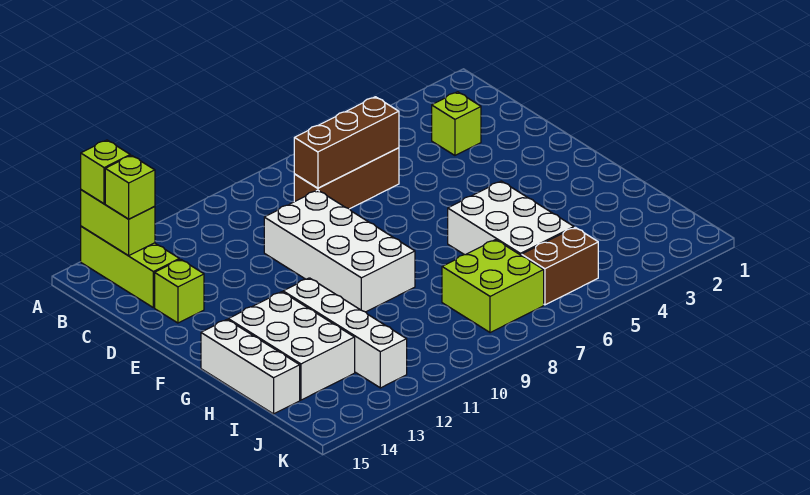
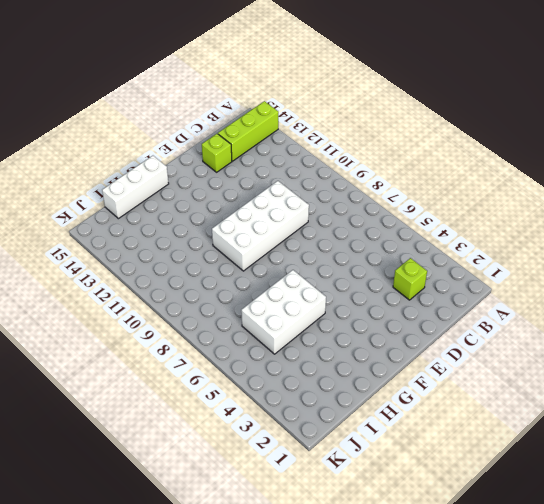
none -> brown 1x3 brick [294,148,399,209]
none -> white 1x4 brick [283,278,407,388]
none -> white 2x3 brick [228,292,355,400]

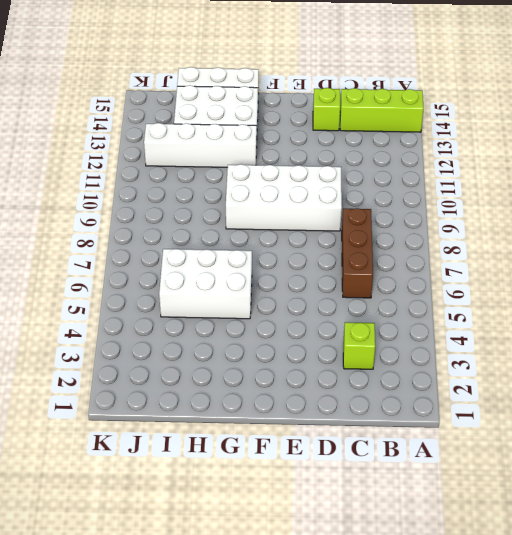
none -> lime 2x2 brick [442,240,544,333]
none -> brown 1x2 brick [522,227,598,305]
none -> lime 1x2 brick [81,190,155,255]

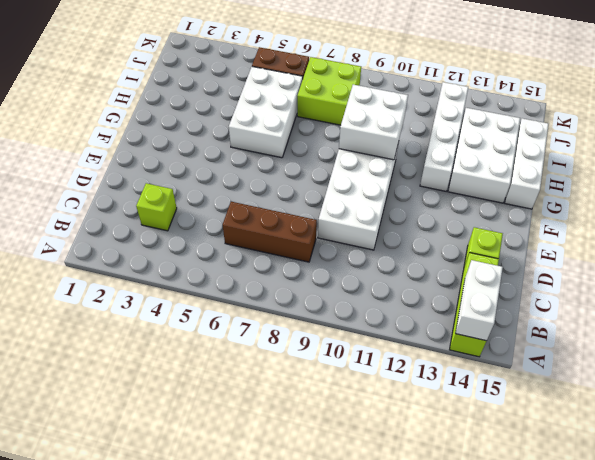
white 1x2 brick [455,260,503,341] -> lime 1x2 brick [81,190,155,255]
white 2x2 brick [339,85,408,160] -> none
none -> brown 1x3 brick [294,97,399,188]
none -> lime 1x1 brick [81,140,130,204]
none -> lime 1x1 brick [105,155,155,219]

